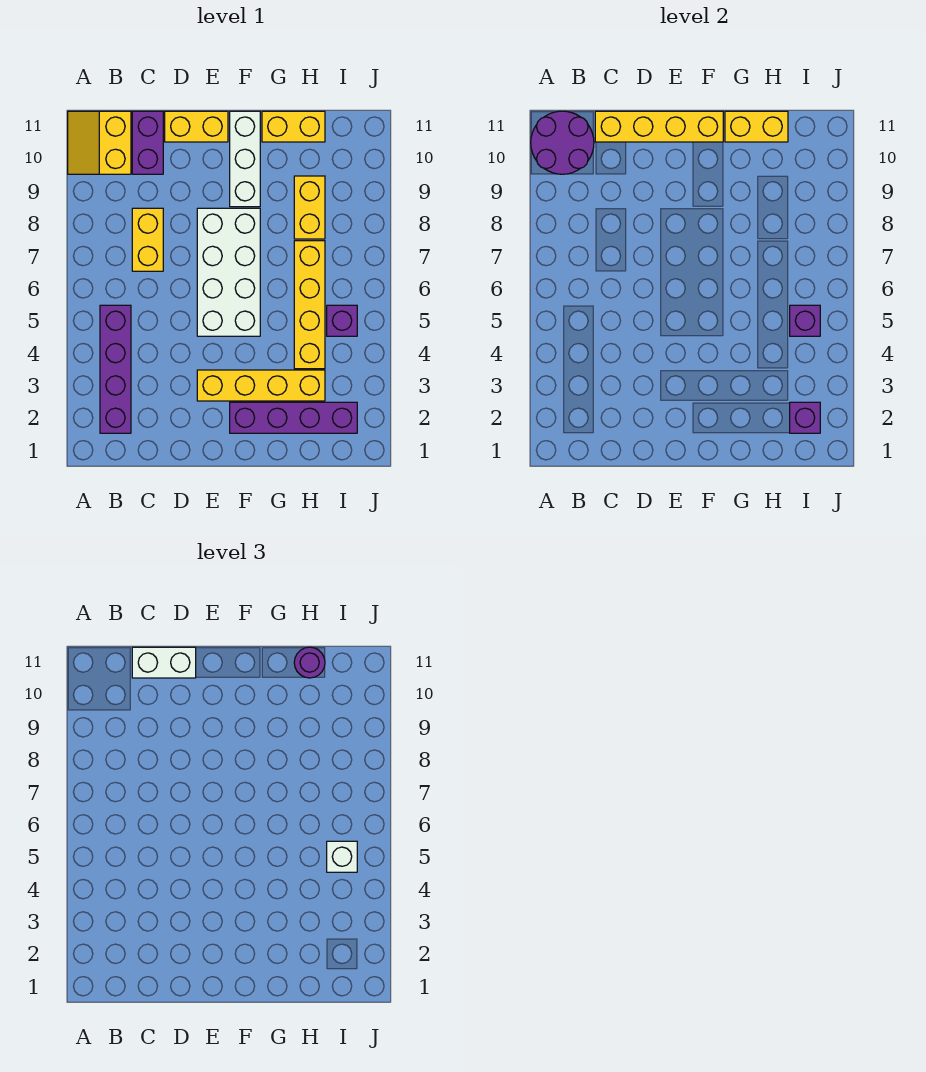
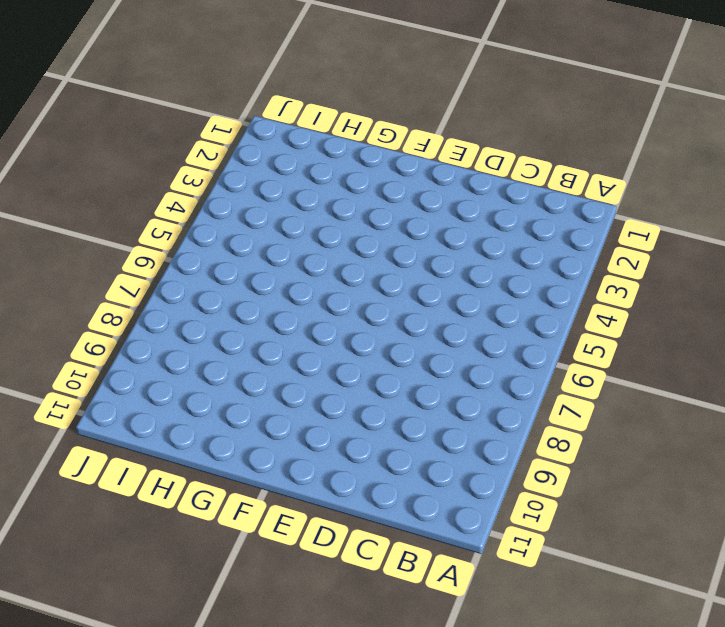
none -> yellow 2x2 slope [68,111,131,174]
none -> purple 1x4 brick [100,305,131,433]
none -> yellow 1x2 brick [132,208,163,271]

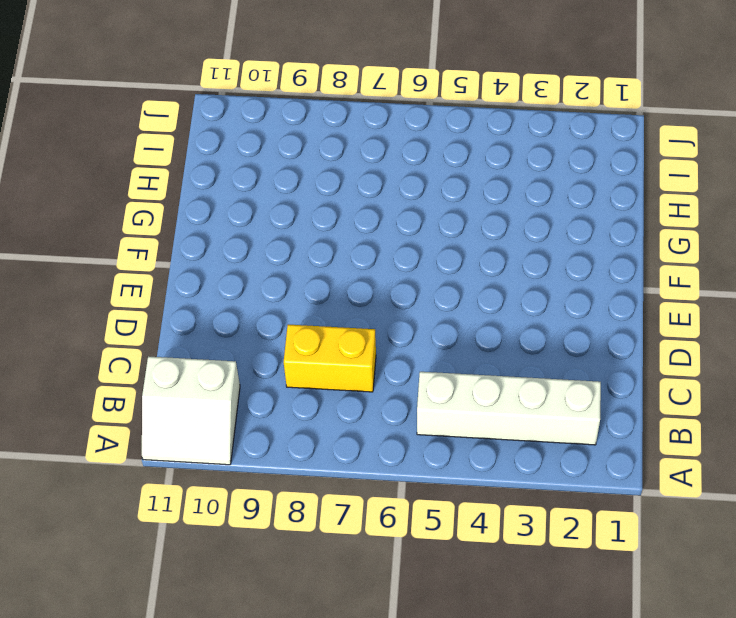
white 2x2 slope [142,356,240,465] -> yellow 2x2 slope [68,111,131,174]
white 1x4 brick [417,372,601,445] -> purple 1x4 brick [100,305,131,433]
none -> purple 1x2 brick [132,111,163,174]
none -> yellow 1x2 brick [165,111,228,142]
none -> yellow 1x4 brick [197,370,325,401]

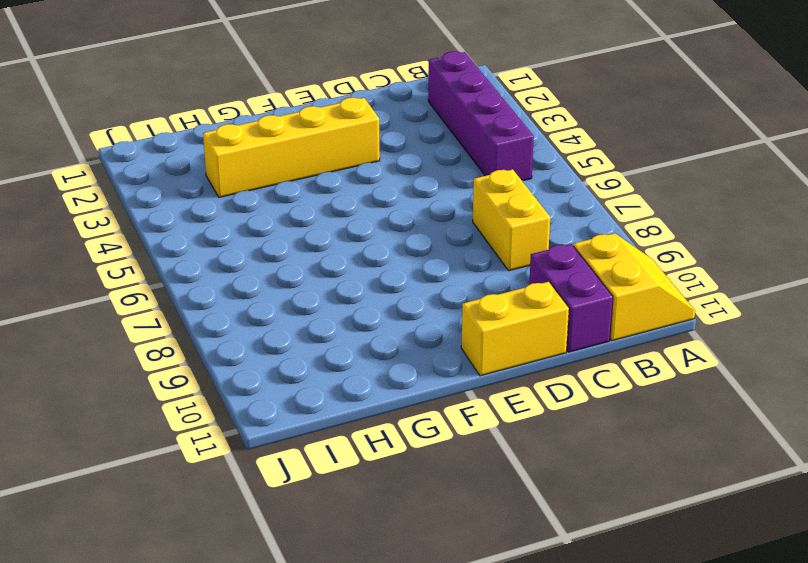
none -> white 2x4 brick [197,208,260,336]
none -> purple 1x4 brick [230,402,357,433]
none -> white 1x3 brick [230,111,260,207]

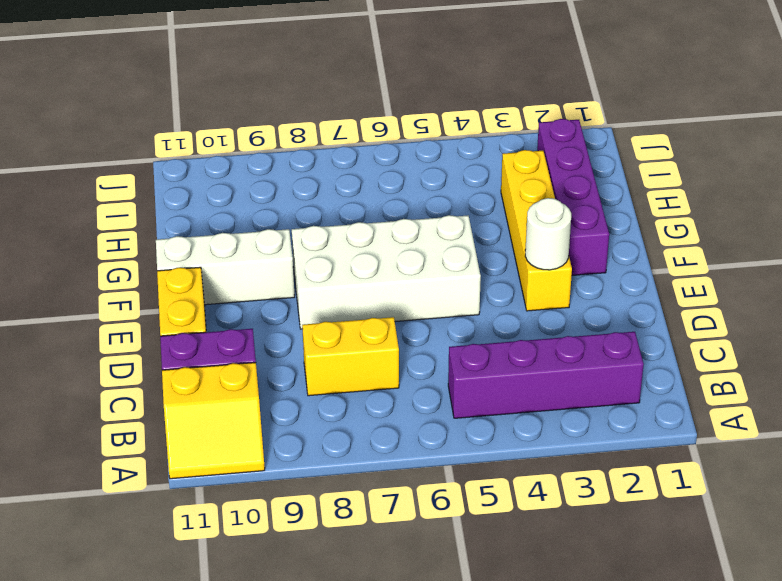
white 1x1 round brick [525,198,571,270] -> none
none -> yellow 1x2 brick [262,111,325,142]
none -> yellow 1x4 brick [294,241,325,369]
none -> yellow 1x2 brick [294,176,325,239]

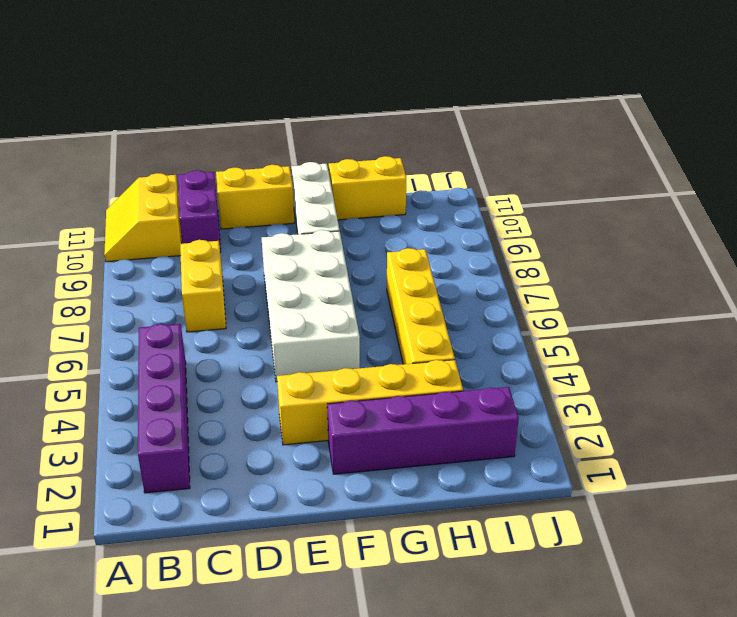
none -> yellow 1x2 brick [294,176,325,239]
none -> purple 1x1 brick [327,305,357,336]
none -> purple 2x2 round brick [531,111,594,174]

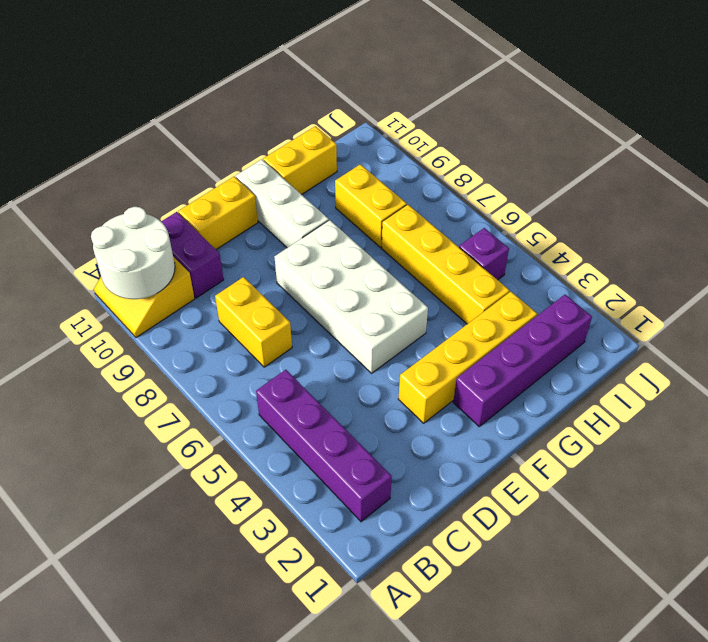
white 2x2 round brick [91,207,175,299] -> purple 2x2 round brick [531,111,594,174]
none -> yellow 1x4 brick [595,111,723,142]
none -> yellow 1x2 brick [725,111,788,142]
none -> purple 1x1 brick [790,402,820,433]

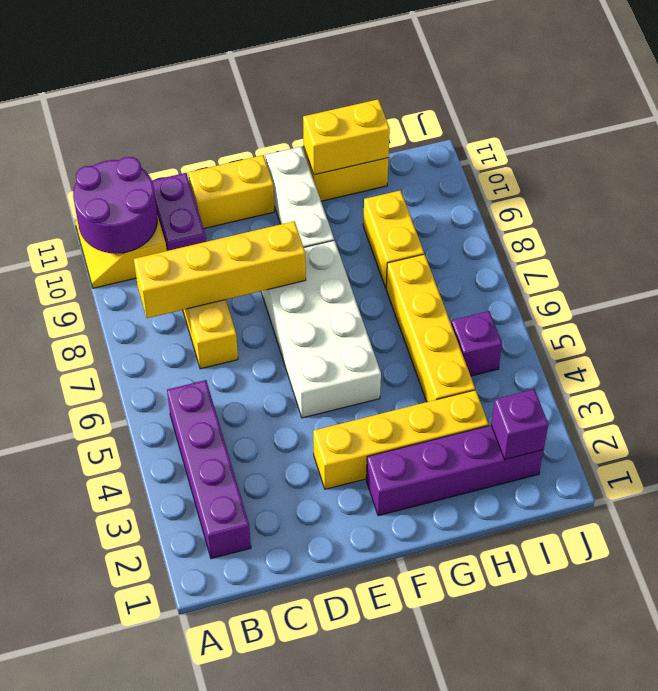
yellow 1x4 brick [134,221,306,318] -> yellow 1x4 brick moved to [595,111,723,142]
none -> purple 1x1 brick [790,305,820,336]
none -> white 1x2 brick [132,647,196,678]
none -> purple 1x1 round brick [294,647,325,678]

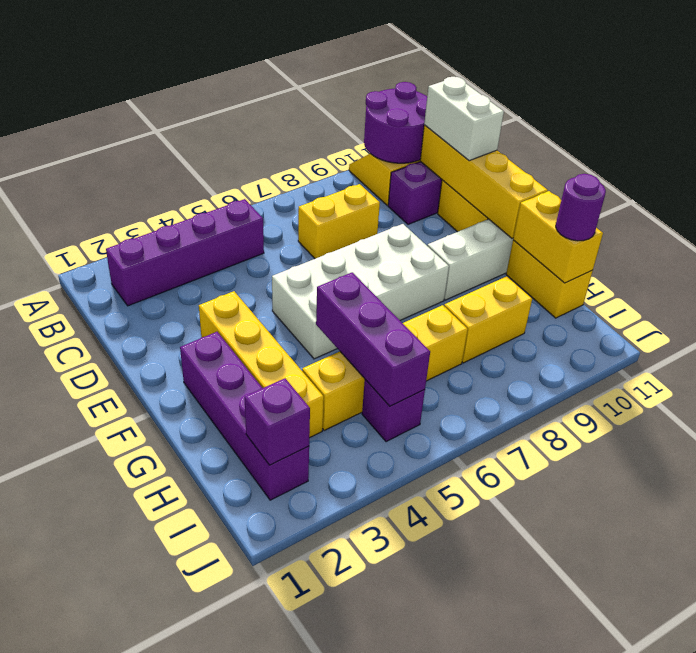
purple 1x3 brick [316,272,430,406] -> purple 1x1 brick [790,305,820,336]
none -> white 1x1 brick [327,841,357,872]

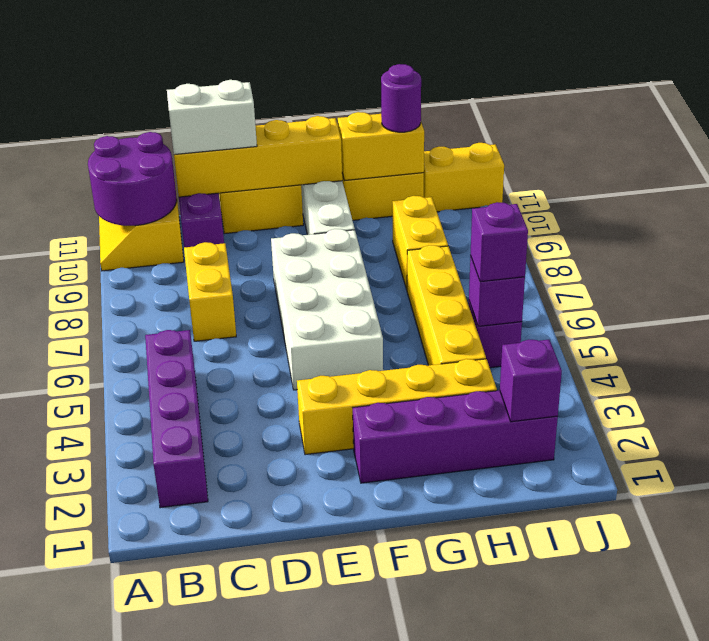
purple 1x1 brick [470,202,528,282] -> white 1x1 brick [327,841,357,872]
yellow 1x2 brick [424,143,504,212] -> none

